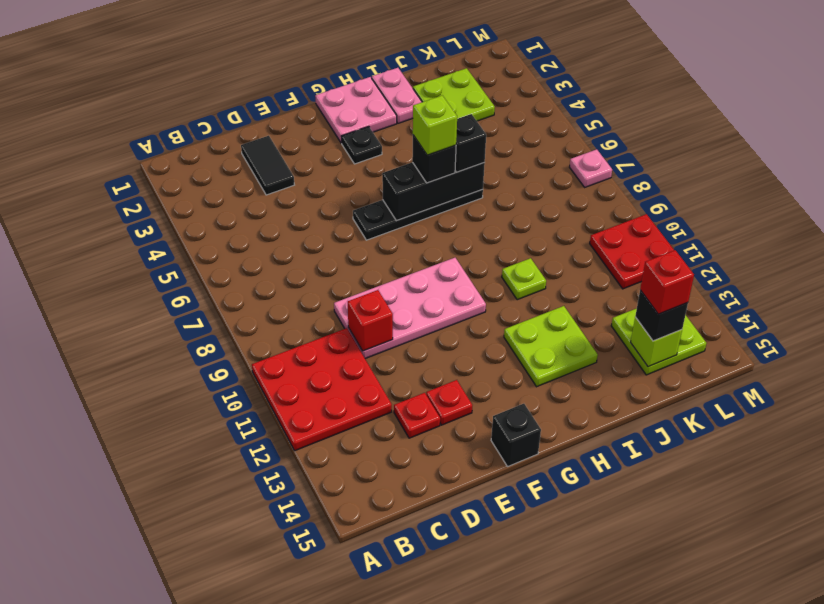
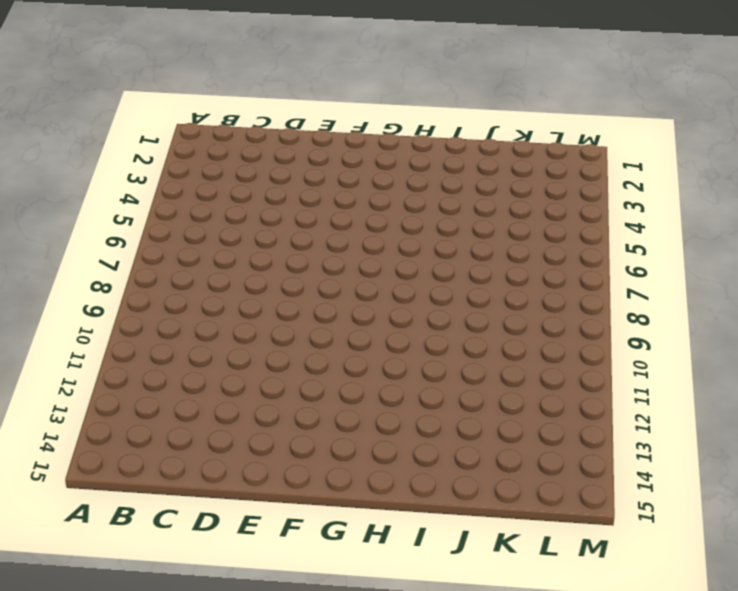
none -> red 3x3 plate [252,328,392,451]
none -> black 1x2 tile [241,136,294,195]
none -> pink 2x4 plate [334,258,486,359]

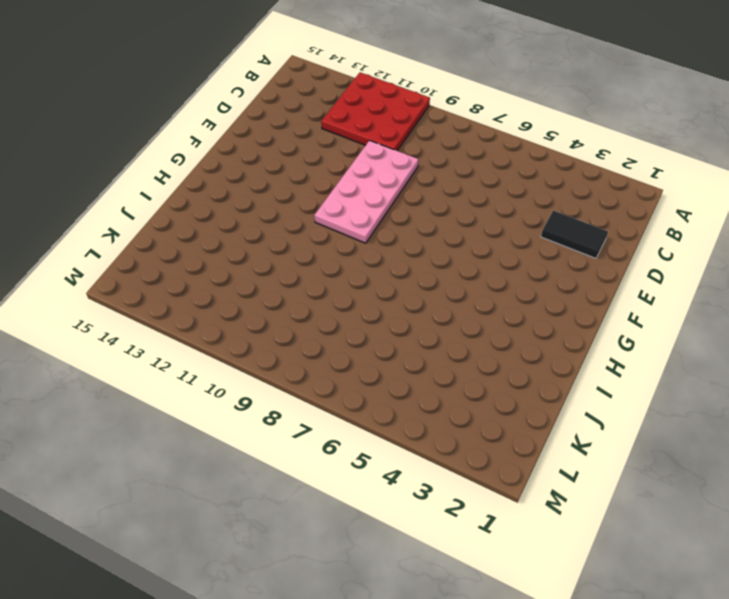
none -> red 1x1 plate [394,393,440,438]
none -> red 1x1 plate [426,380,472,425]
none -> black 1x4 plate [353,189,483,240]

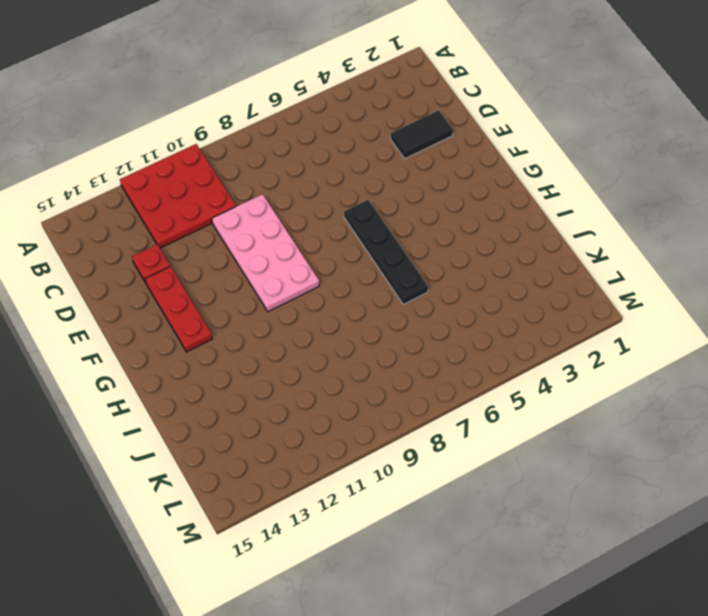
red 1x3 plate [145,266,212,352] -> red 1x1 plate [426,380,472,425]
none -> black 1x1 brick [491,404,541,466]
none -> pink 2x2 plate [315,77,397,143]
none -> black 1x1 plate [341,126,382,164]

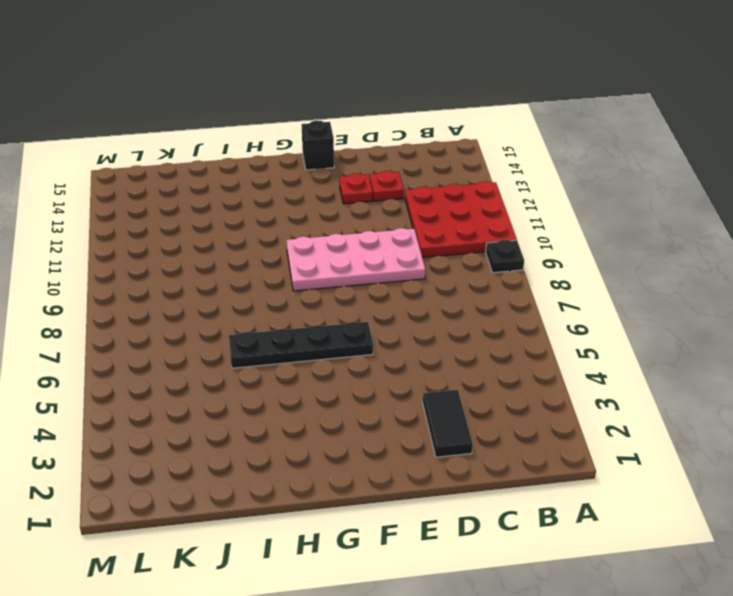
black 1x1 plate [486,240,524,273] -> black 1x1 plate moved to [341,126,382,164]
none -> pink 2x2 plate [315,77,397,143]
none -> lime 2x2 plate [504,306,598,387]
none -> pink 1x2 plate [372,68,422,123]

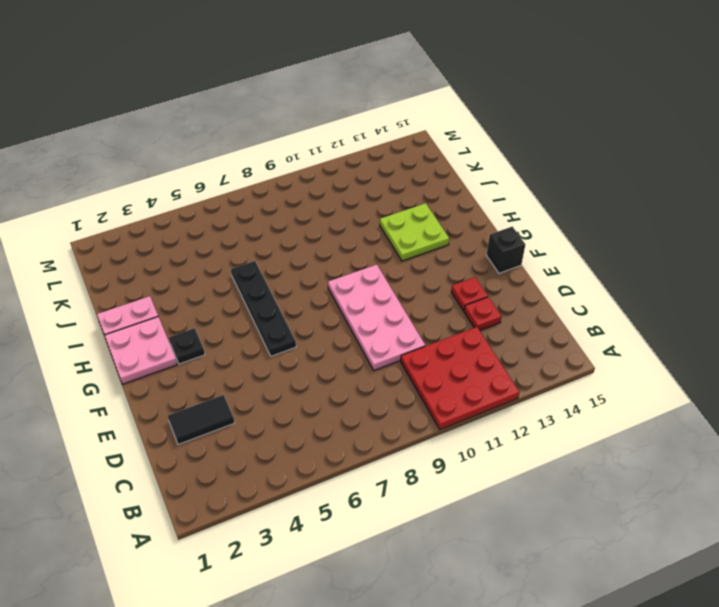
none -> lime 1x1 plate [502,258,546,300]
none -> lime 2x2 plate [413,68,495,121]
none -> lime 2x2 plate [611,308,706,375]

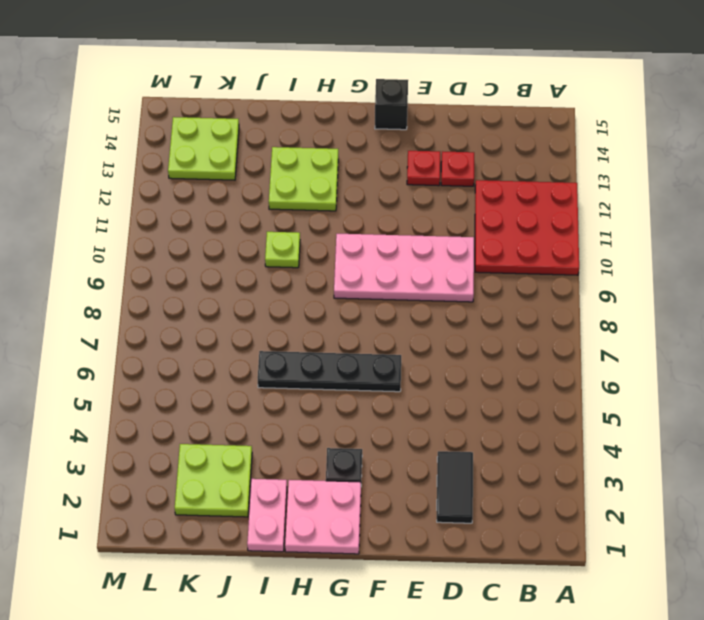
none -> red 2x2 plate [590,214,674,289]
none -> pink 1x1 plate [570,149,612,187]
none -> red 1x1 brick [348,290,393,351]

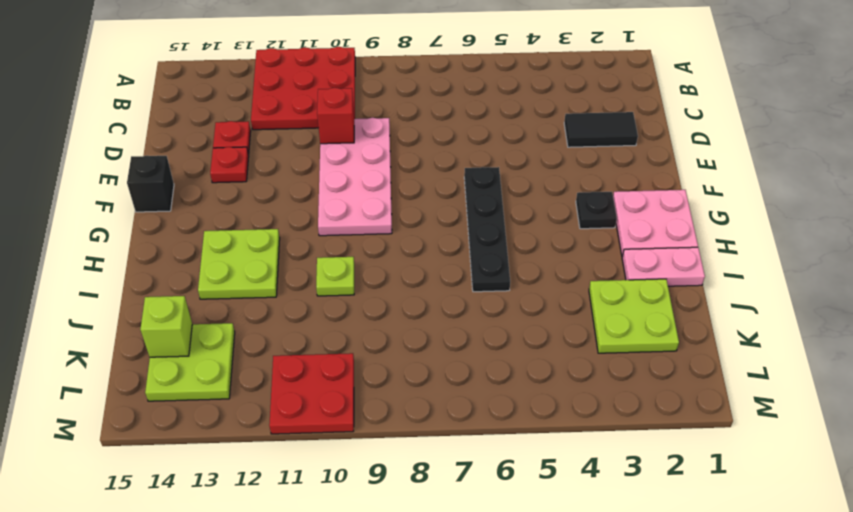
none -> pink 1x1 plate [570,149,612,187]
none -> black 1x3 brick [382,162,485,221]
none -> black 1x1 brick [412,135,456,183]

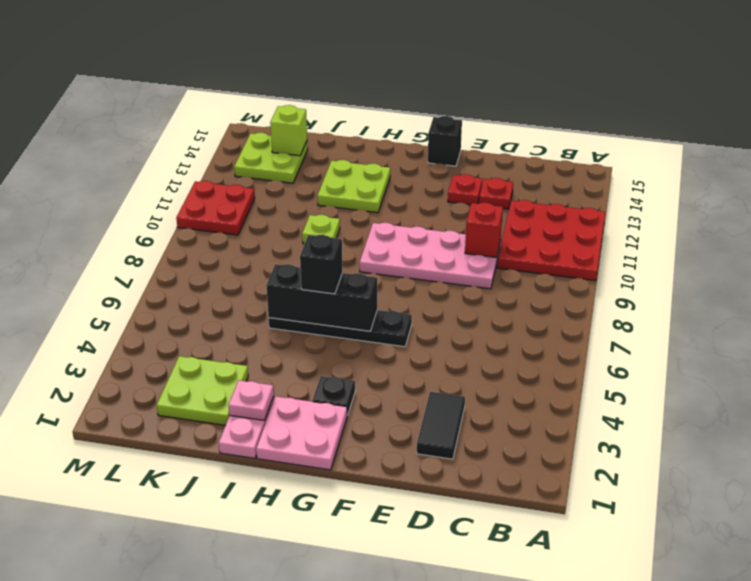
pink 1x1 plate [228,380,274,420] -> pink 1x1 plate moved to [570,149,612,187]
none -> black 1x1 brick [455,114,486,172]
none -> black 1x1 brick [635,290,688,341]
none -> lime 1x1 brick [413,95,457,155]

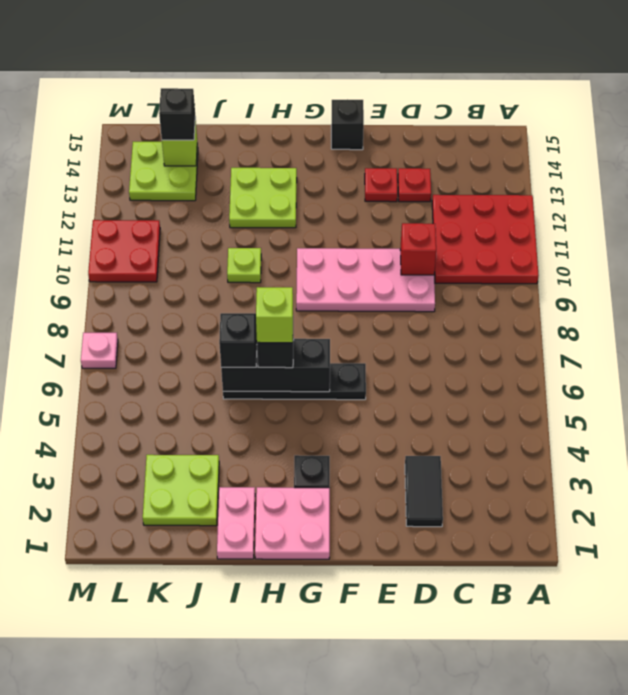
none -> red 1x1 brick [640,250,694,314]

